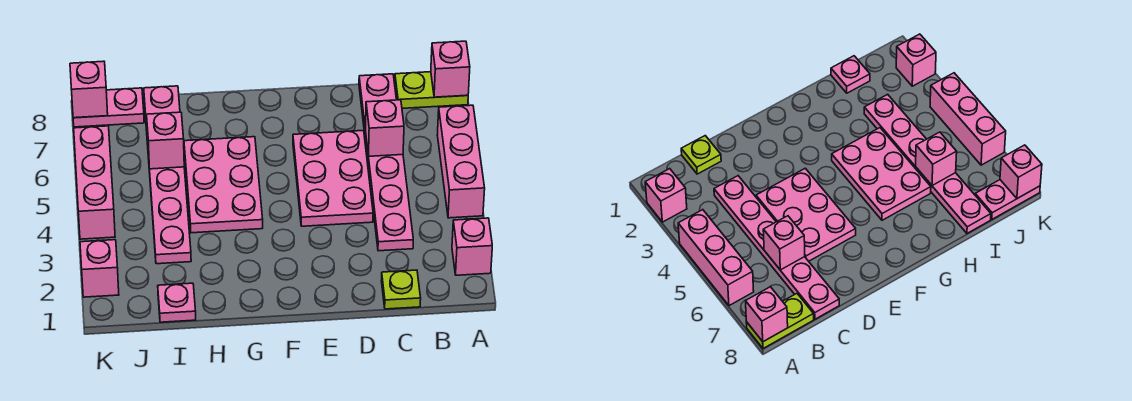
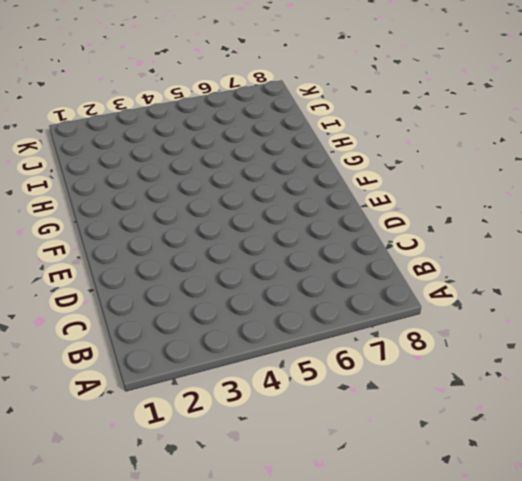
none -> pink 1x1 brick [452,218,492,275]
none -> pink 1x3 brick [437,105,485,218]
none -> lime 1x2 plate [394,72,468,108]

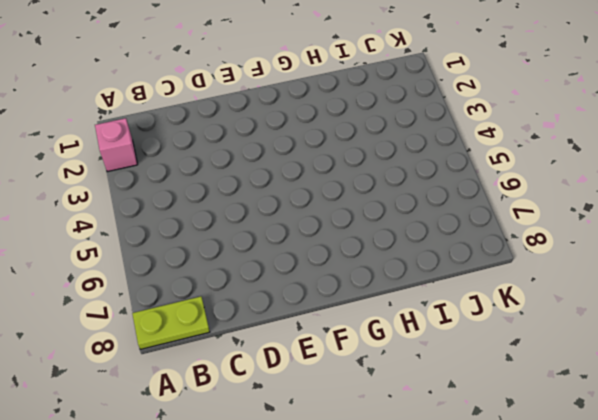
none -> pink 1x3 brick [437,105,485,218]
none -> lime 1x1 plate [382,270,421,309]
none -> pink 1x6 plate [359,74,413,251]

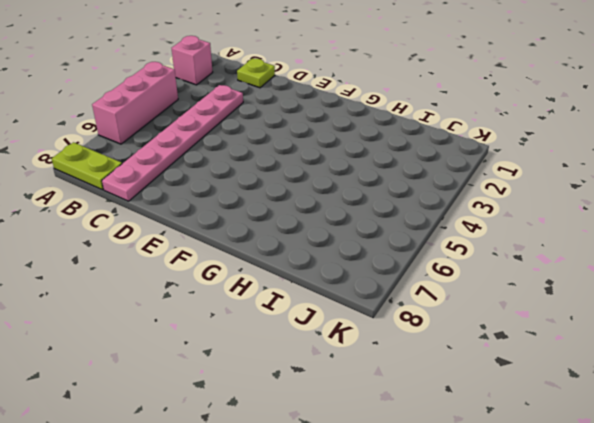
none -> pink 2x3 plate [293,131,373,226]
none -> pink 2x3 plate [184,137,263,233]
none -> pink 1x1 plate [158,283,196,322]

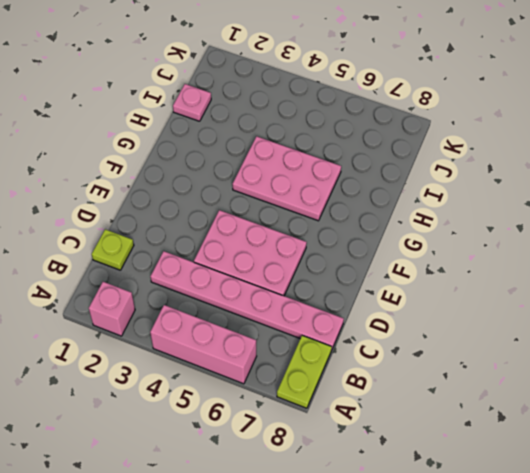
none -> pink 1x6 plate [144,86,191,264]
none -> pink 1x2 plate [73,88,144,127]
none -> pink 1x1 brick [80,240,119,297]

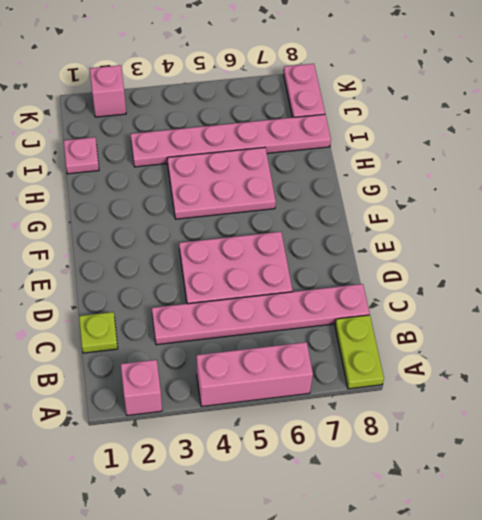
none -> pink 1x3 brick [74,126,115,239]
none -> pink 1x1 brick [431,41,470,97]
none -> pink 1x1 brick [365,100,404,156]

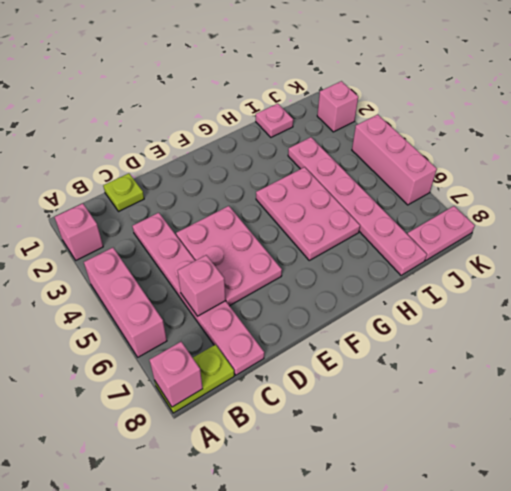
none -> pink 1x1 brick [147,112,184,169]
none -> pink 1x1 brick [70,61,108,118]

